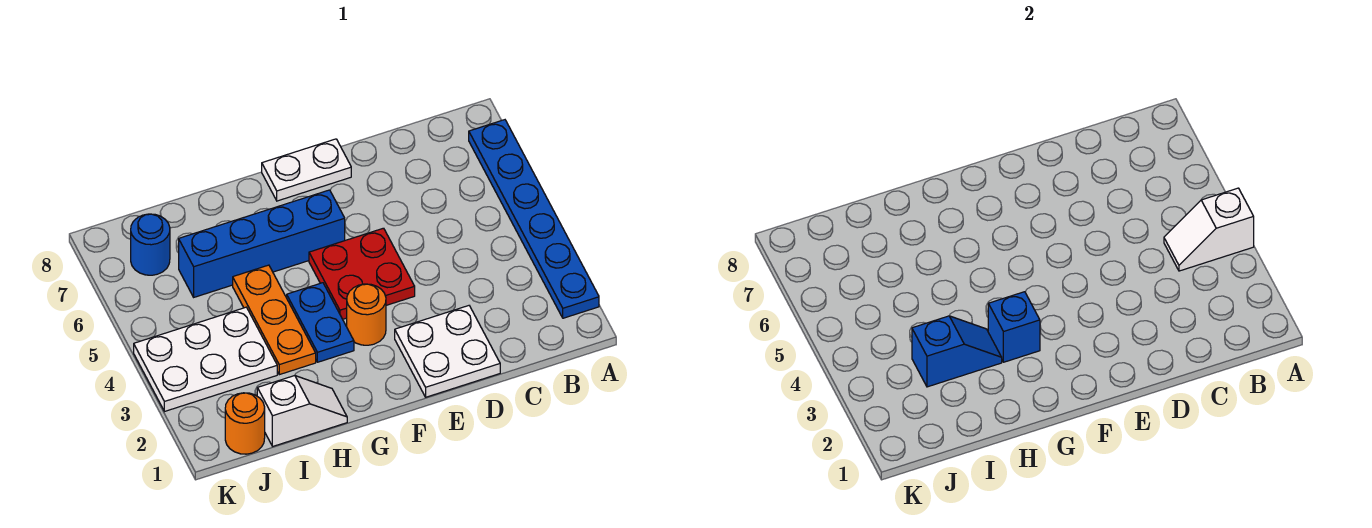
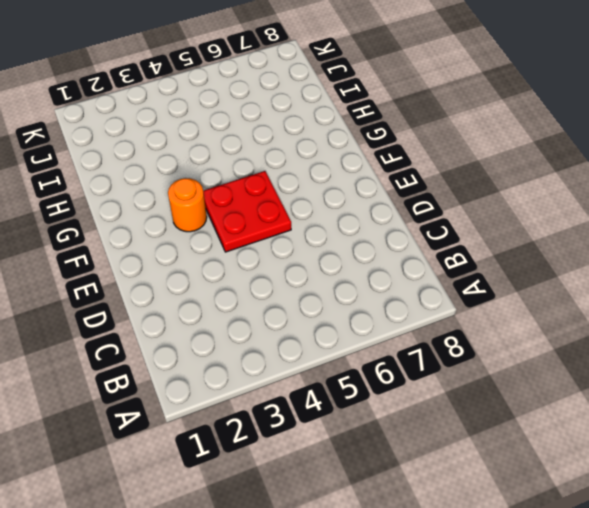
none -> blue 1x6 plate [469,120,599,318]
none -> white 2x2 plate [395,306,500,397]
none -> white 1x2 plate [262,139,351,201]

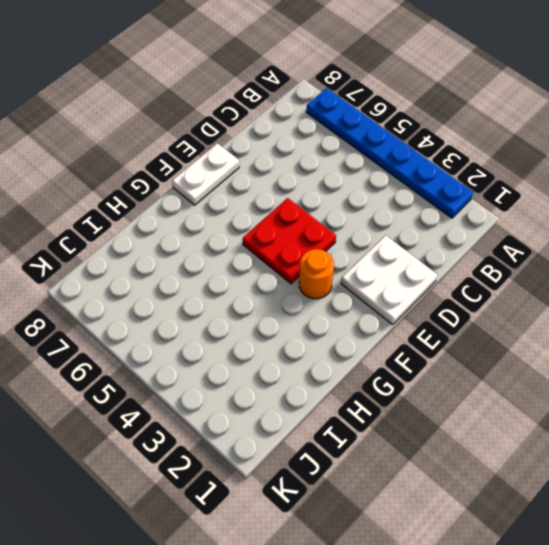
none -> blue 1x4 brick [179,190,345,297]
none -> blue 1x2 plate [287,283,354,362]
none -> white 1x2 slope [257,376,347,446]

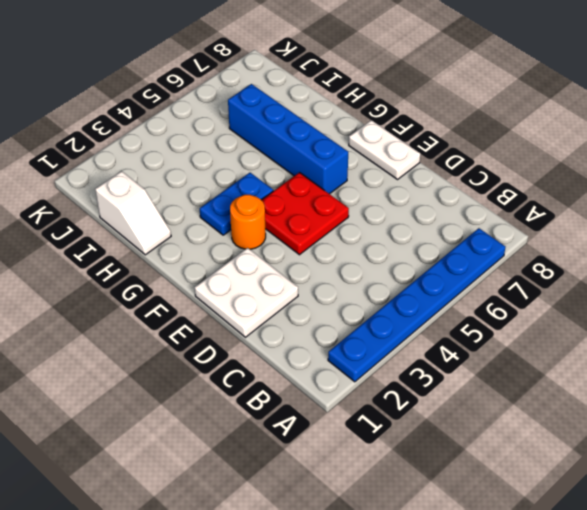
none -> orange 1x3 plate [233,265,316,375]
none -> white 2x3 plate [134,307,277,411]
none -> orange 1x1 round brick [225,393,265,454]

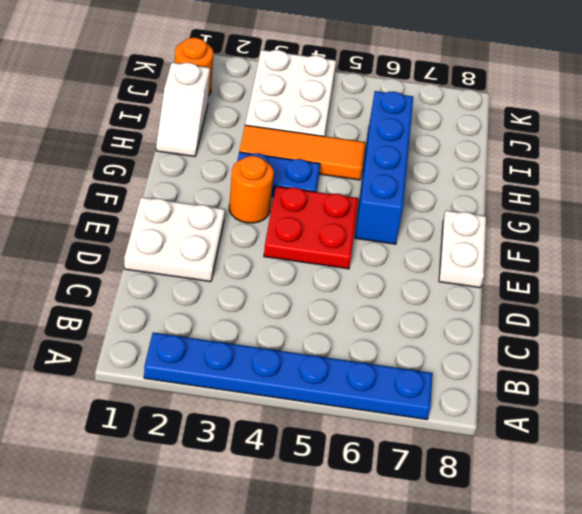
orange 1x3 tile [239,125,365,180] -> orange 1x3 plate [233,265,316,375]
none -> blue 1x1 round brick [131,214,170,275]
none -> white 1x2 slope [1164,188,1254,271]
none -> blue 1x1 brick [988,292,1040,362]

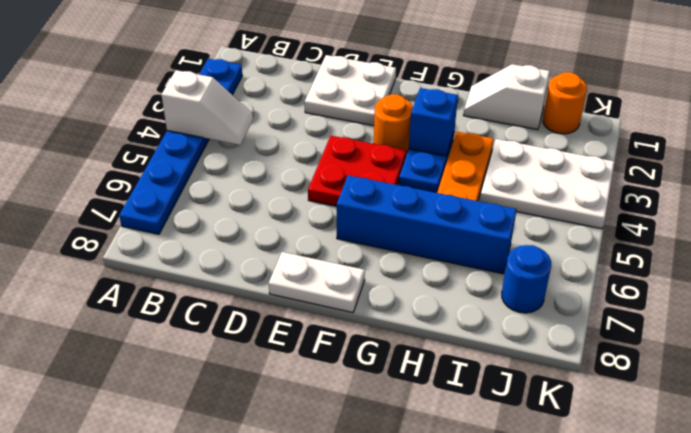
none -> blue 1x2 slope [912,316,1002,387]

